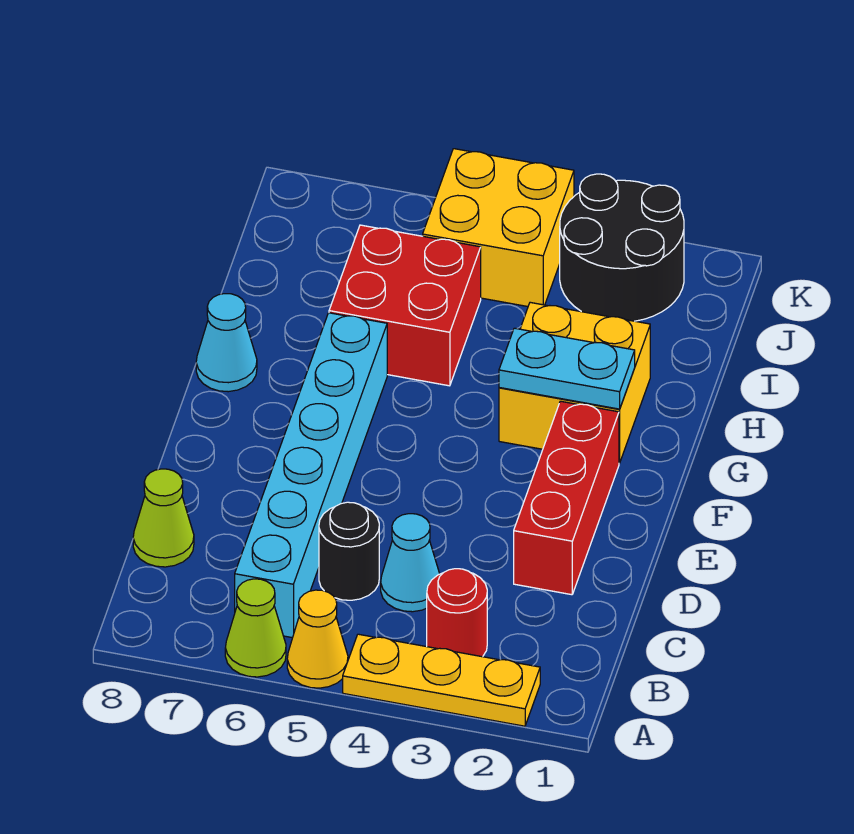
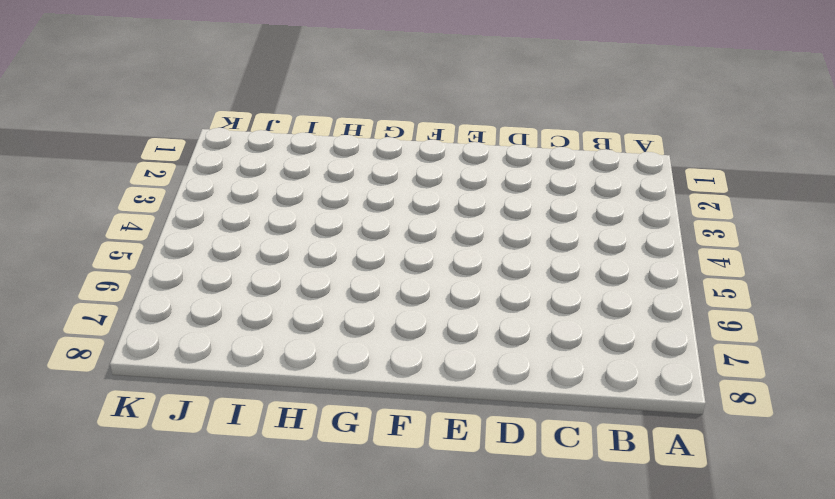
none -> yellow 1x3 plate [343,634,540,726]
none -> yellow 1x1 cone [287,590,348,688]
none -> lime 1x1 cone [225,579,286,677]

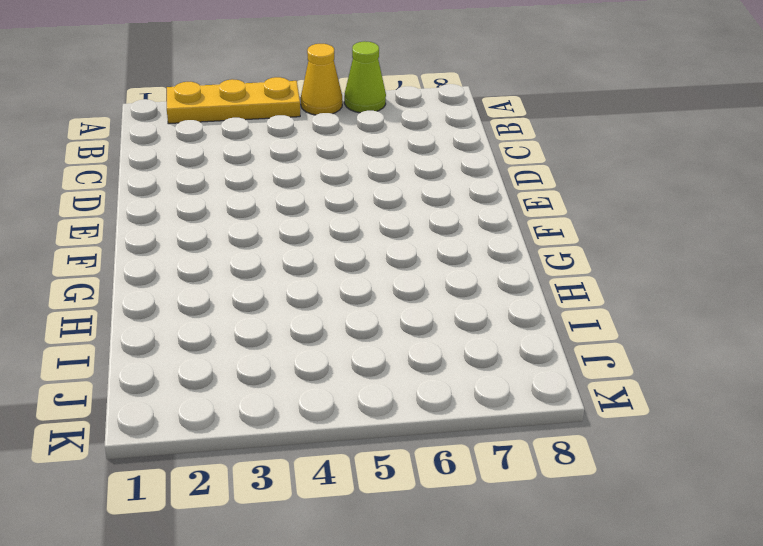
none -> red 1x1 round brick [427,569,487,657]
none -> cyan 1x6 brick [235,313,387,638]
none -> cyan 1x1 cone [381,514,440,612]

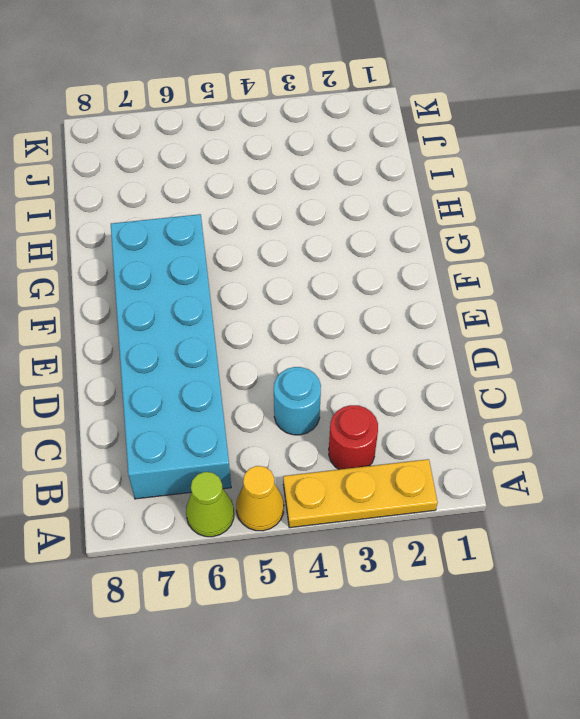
cyan 2x6 brick [111,214,231,499] -> cyan 1x6 brick [235,313,387,638]
cyan 1x1 round brick [274,367,321,435] -> cyan 1x1 cone [381,514,440,612]
none -> black 1x1 round brick [319,502,379,600]
none -> lime 1x1 cone [133,469,194,567]
none -> red 1x3 brick [514,401,619,595]

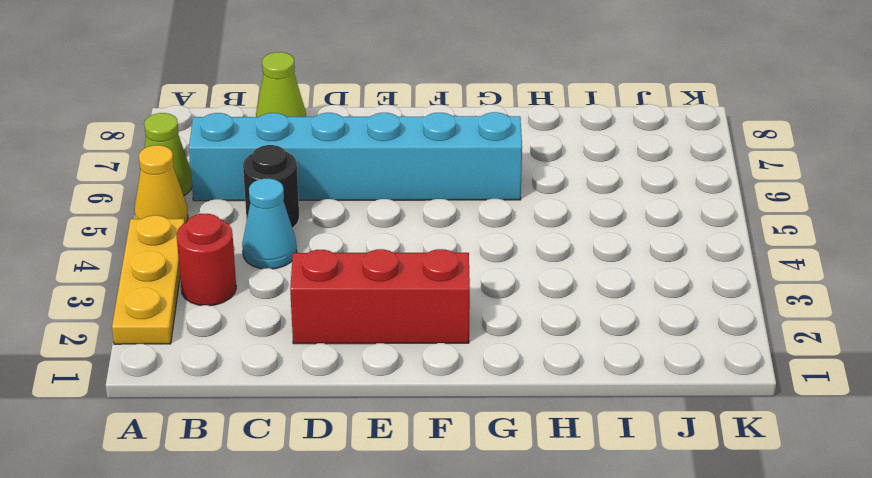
none -> yellow 2x2 brick [499,302,650,463]
none -> cyan 1x1 cone [196,294,257,392]
none -> red 2x2 brick [329,225,481,386]

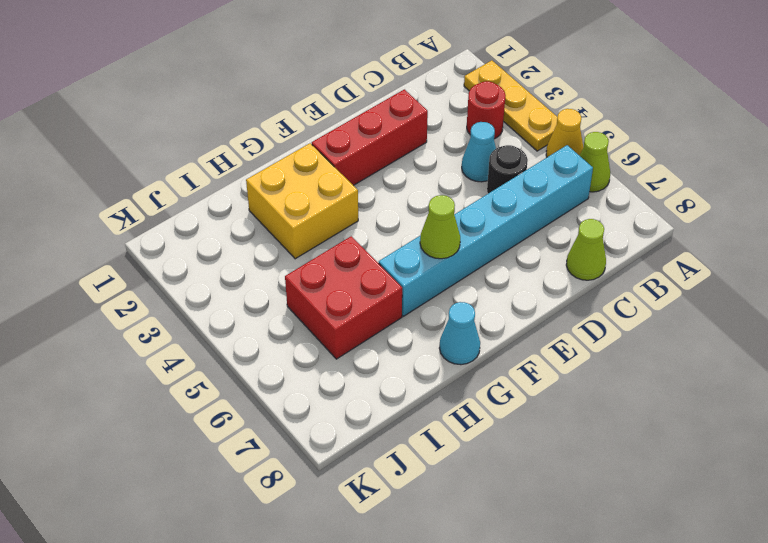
lime 1x1 cone [420,195,460,259] -> none
none -> black 2x2 round brick [560,174,684,321]
none -> yellow 2x2 brick [423,149,574,307]
none -> cyan 1x2 plate [499,328,635,409]

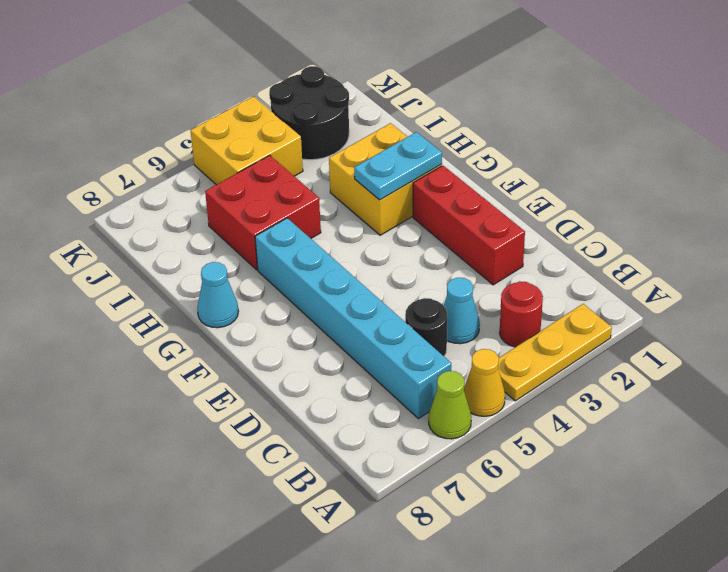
none -> lime 1x1 cone [133,469,194,567]

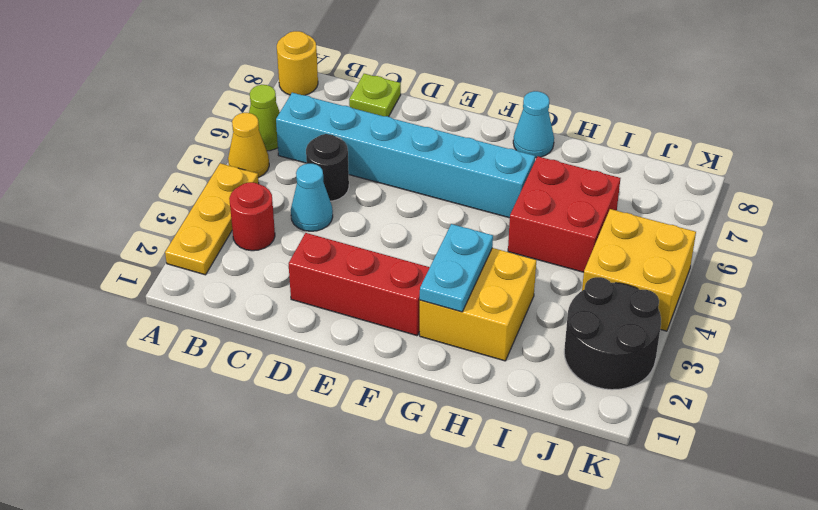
yellow 1x1 round brick [277,31,318,95] -> none
lime 1x1 plate [349,74,401,117] -> lime 1x1 cone [133,469,194,567]

